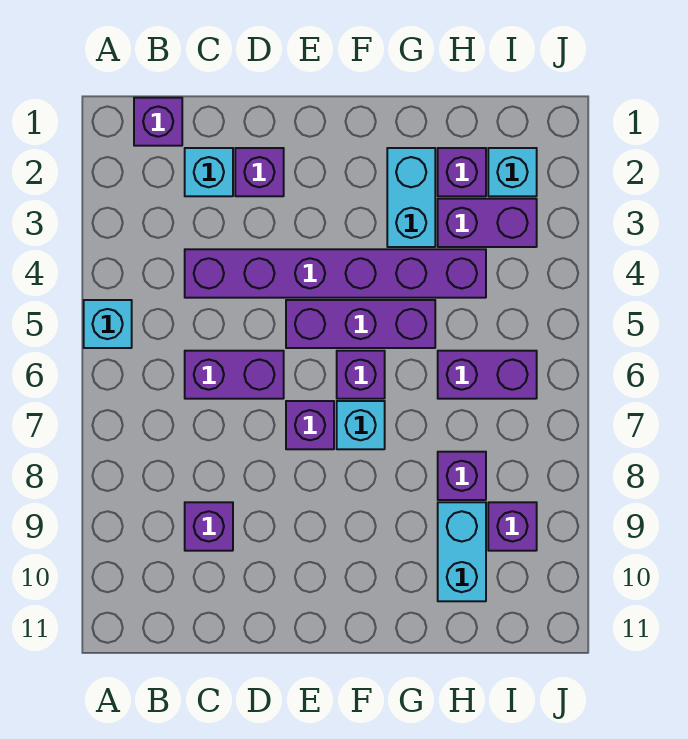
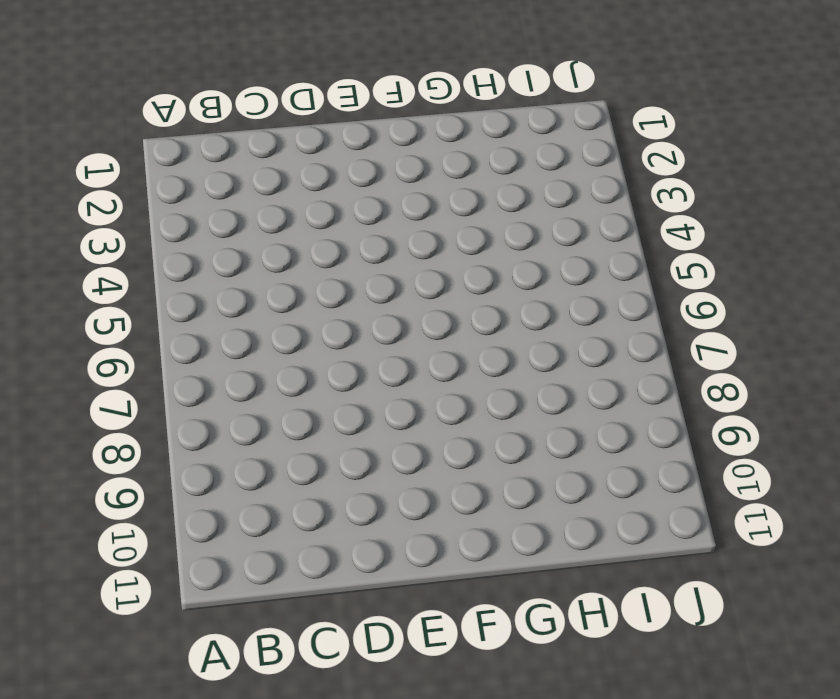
none -> cyan 1x1 brick [84,300,132,348]
none -> purple 1x1 brick [134,98,182,146]
none -> cyan 1x1 brick [185,148,233,196]

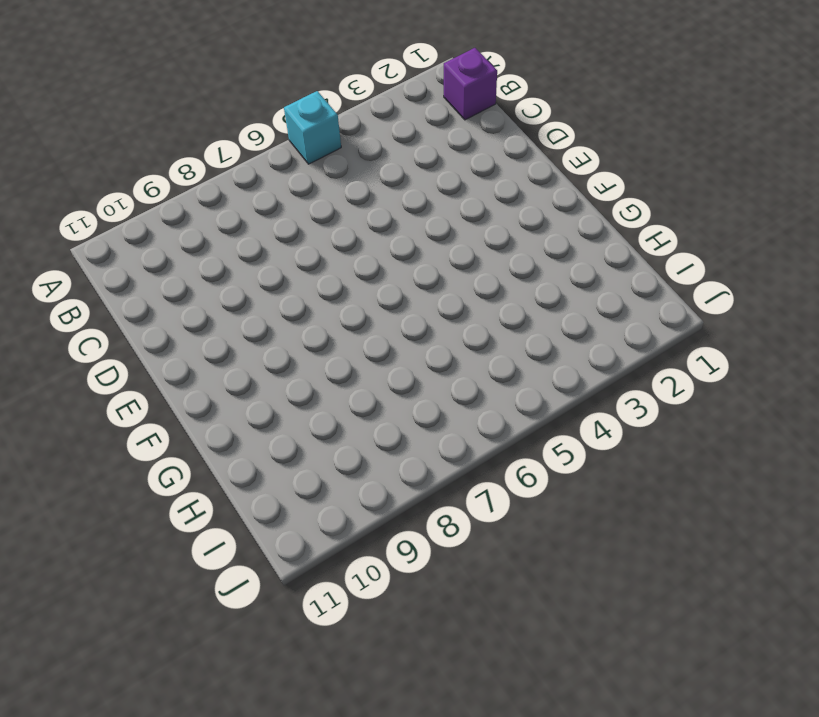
none -> cyan 1x1 brick [185,148,233,196]
none -> purple 1x6 brick [185,249,486,298]
none -> purple 1x2 brick [185,351,284,399]

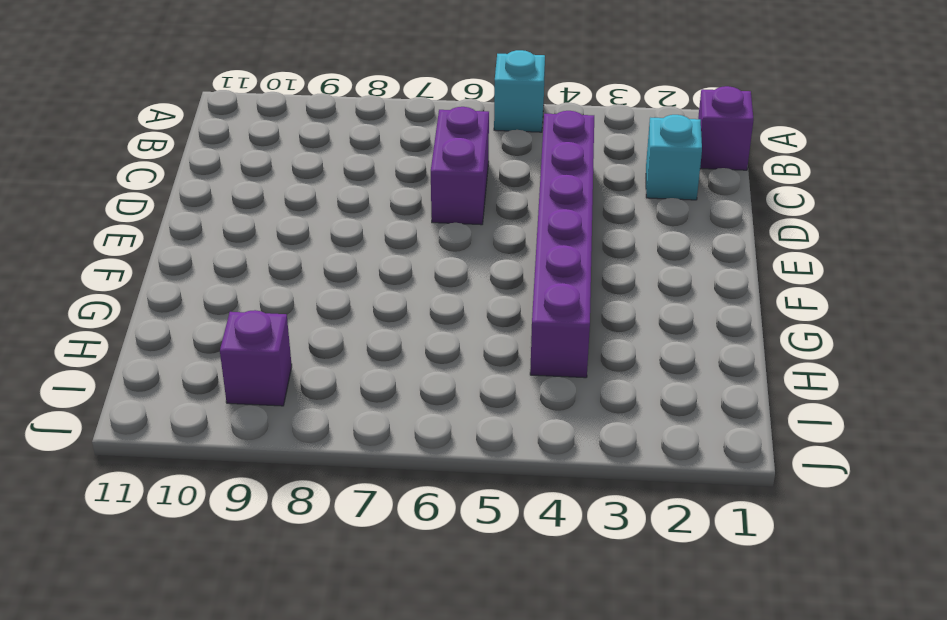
none -> purple 1x1 brick [185,502,233,551]
none -> purple 1x1 brick [235,148,284,196]
none -> purple 1x3 brick [286,300,435,348]

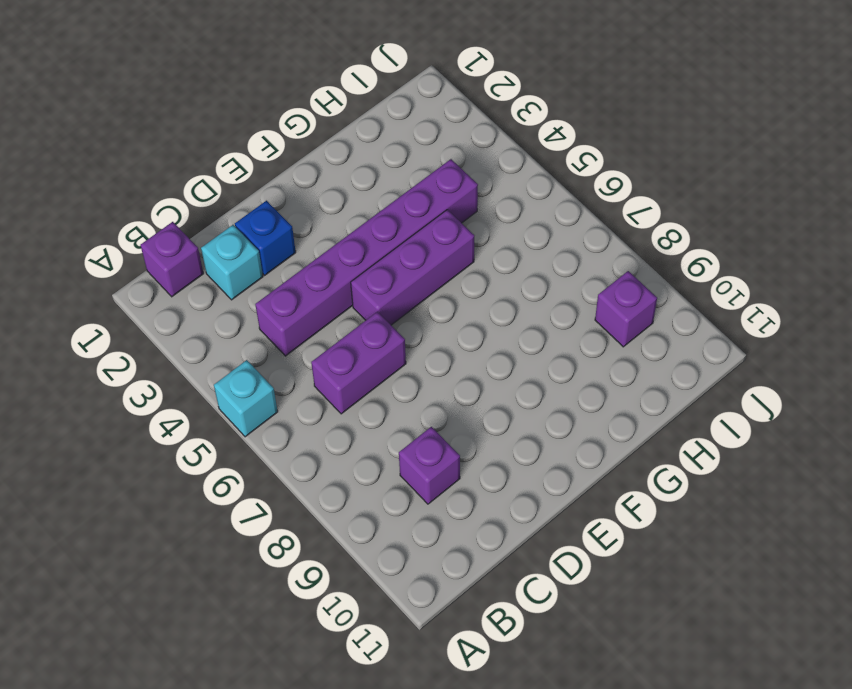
blue 1x1 brick [235,201,296,275] -> purple 1x1 brick [235,148,284,196]
none -> purple 1x1 brick [286,401,334,449]
none -> purple 1x1 brick [337,351,385,399]
none -> cyan 1x1 brick [337,401,385,449]

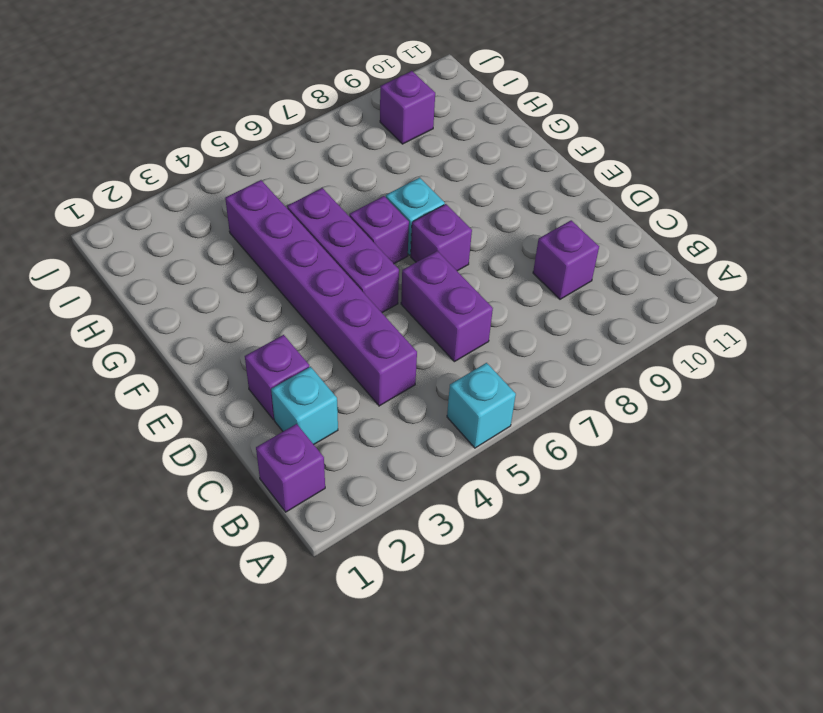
none -> cyan 1x2 brick [387,148,435,247]
none -> purple 1x1 brick [438,148,486,196]
none -> purple 1x2 brick [438,199,537,247]

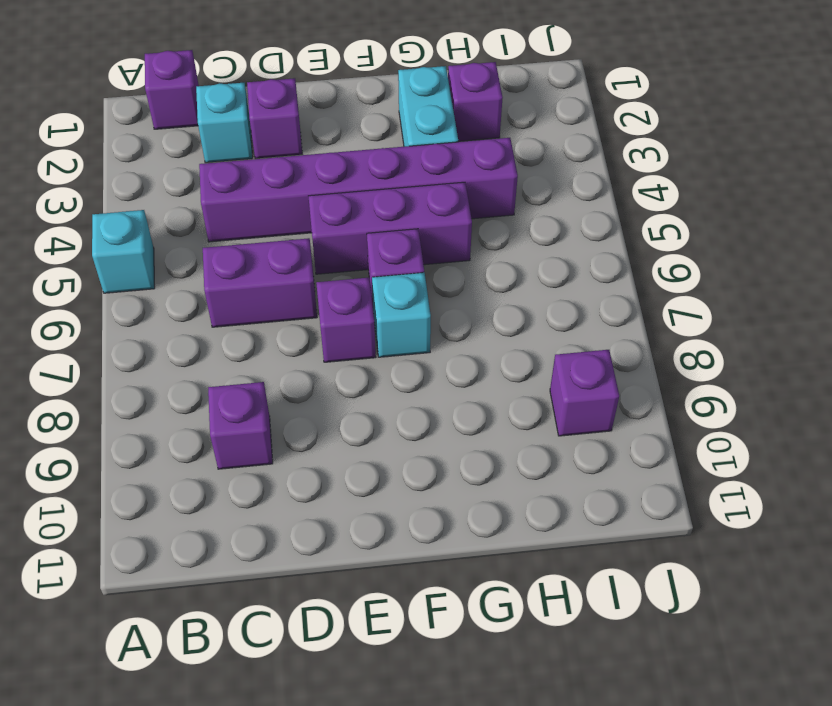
none -> purple 1x2 brick [438,199,537,247]
none -> purple 1x2 brick [438,351,537,399]
none -> purple 1x1 brick [438,452,486,500]

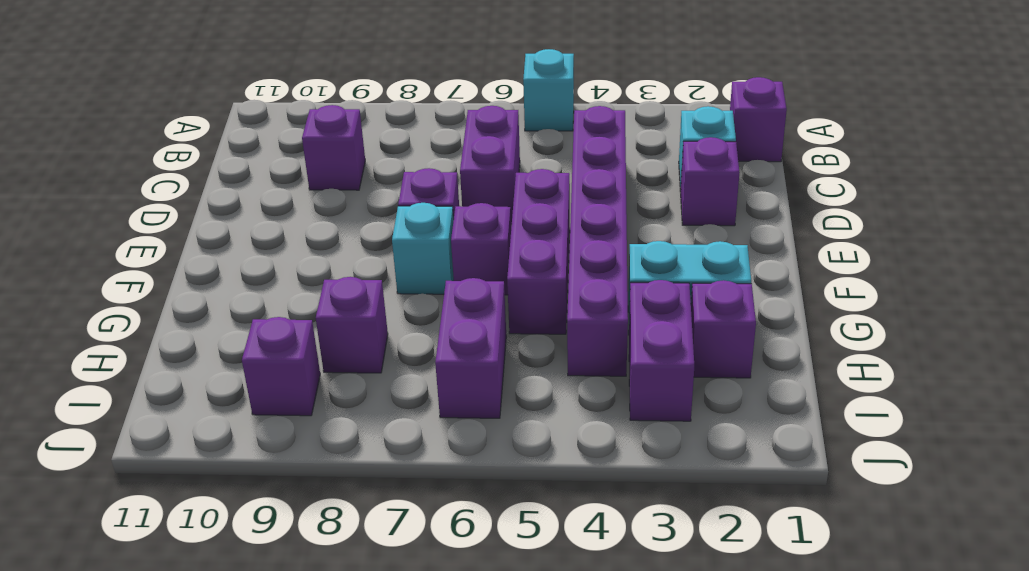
none -> cyan 1x2 brick [438,502,486,601]
none -> cyan 1x1 brick [488,148,537,196]

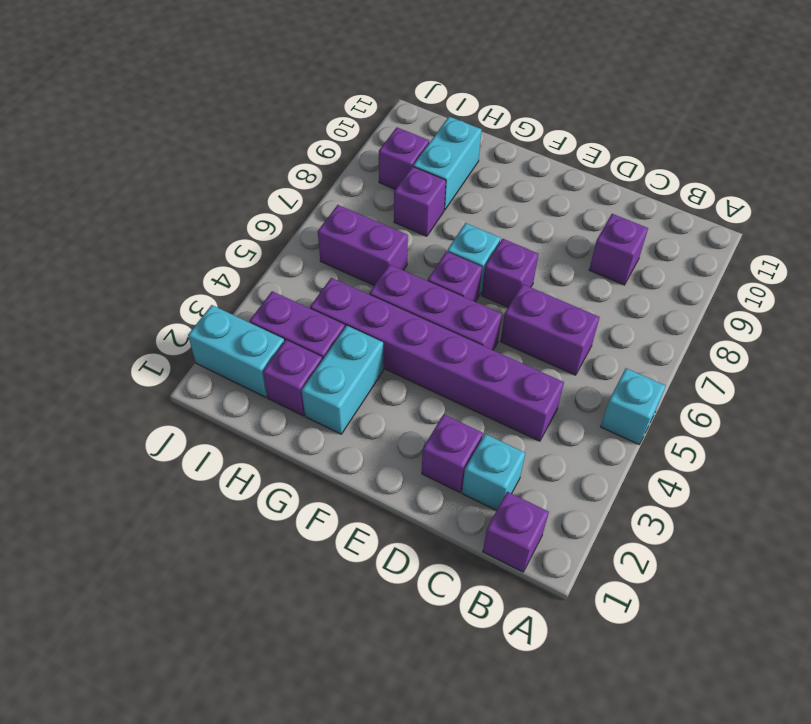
cyan 1x2 brick [188,305,284,397] -> cyan 1x1 brick [488,148,537,196]

